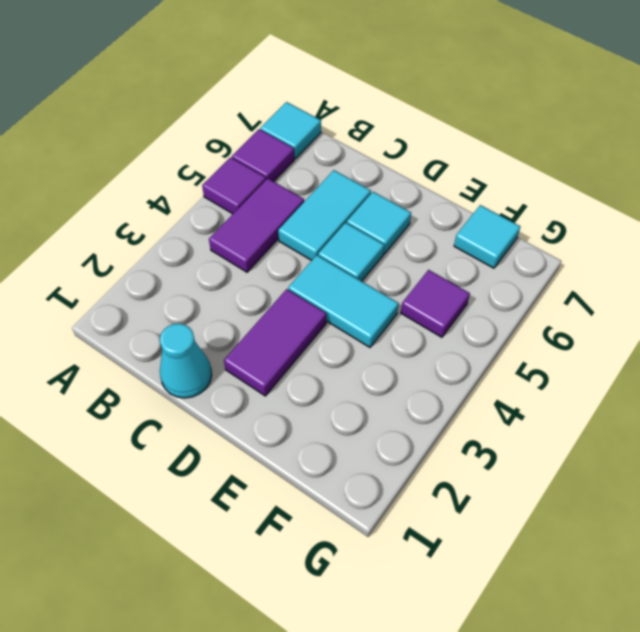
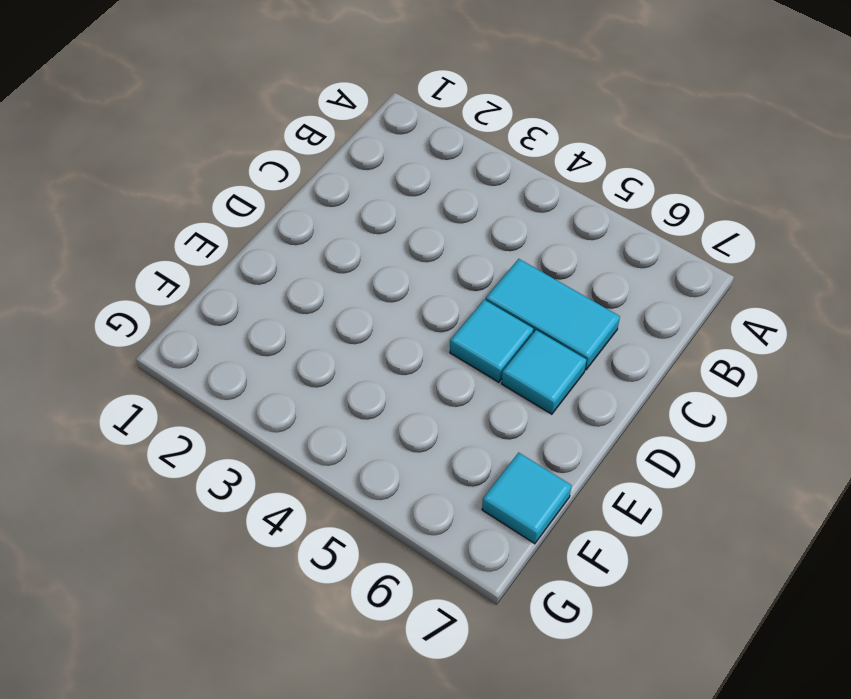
none -> purple 1x1 tile [202,157,266,214]
none -> purple 1x1 tile [232,129,294,182]
none -> cyan 1x1 tile [261,102,321,158]

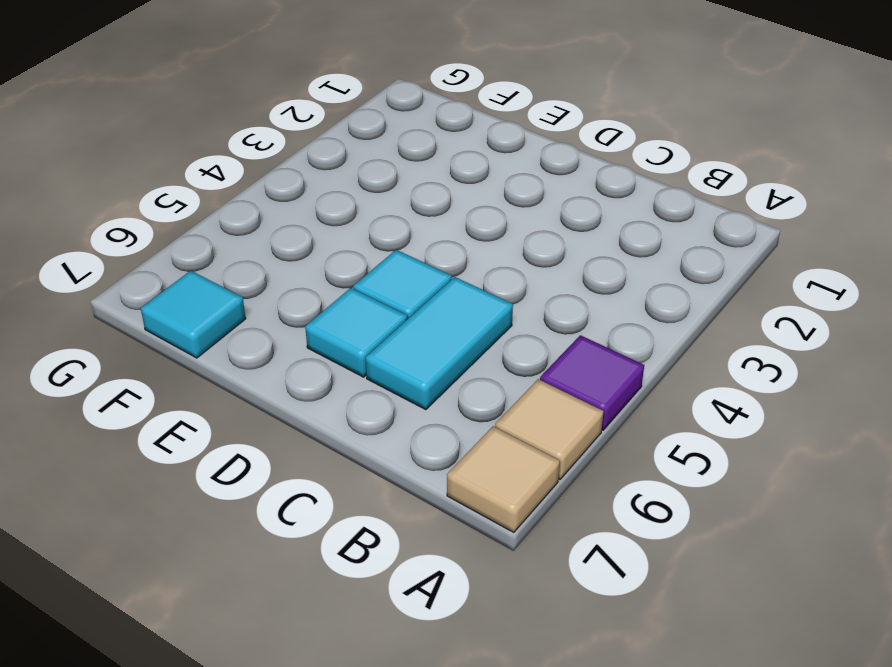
tan 1x1 tile [495,379,604,479] -> purple 1x1 tile [232,129,294,182]
tan 1x1 tile [447,426,560,533] -> cyan 1x1 tile [261,102,321,158]
none -> purple 1x2 tile [209,178,304,272]
none -> cyan 1x1 cone [160,324,212,398]
none -> purple 1x2 tile [224,289,326,396]

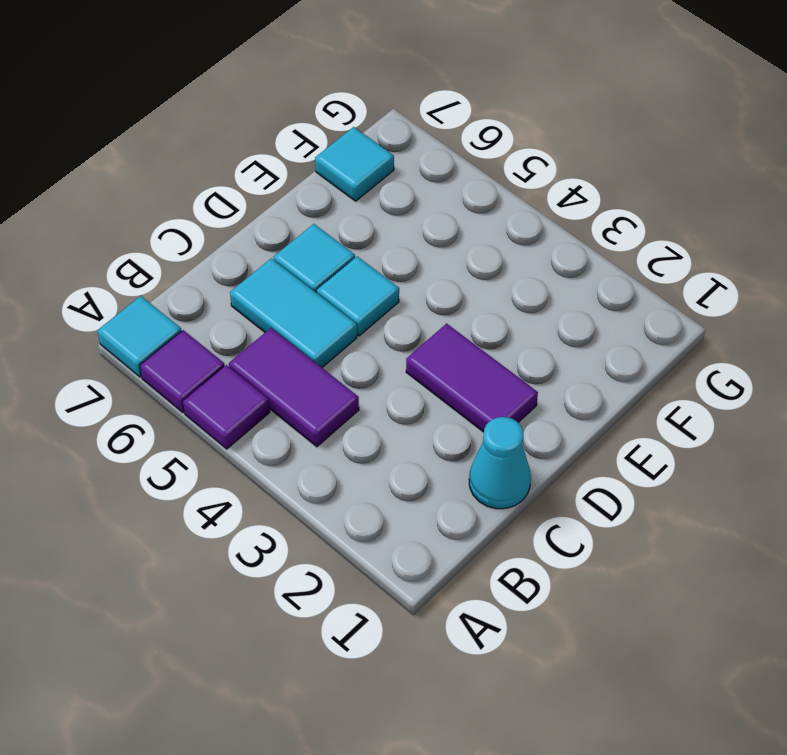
none -> cyan 1x2 tile [288,255,399,347]
none -> purple 1x1 tile [401,270,470,337]

